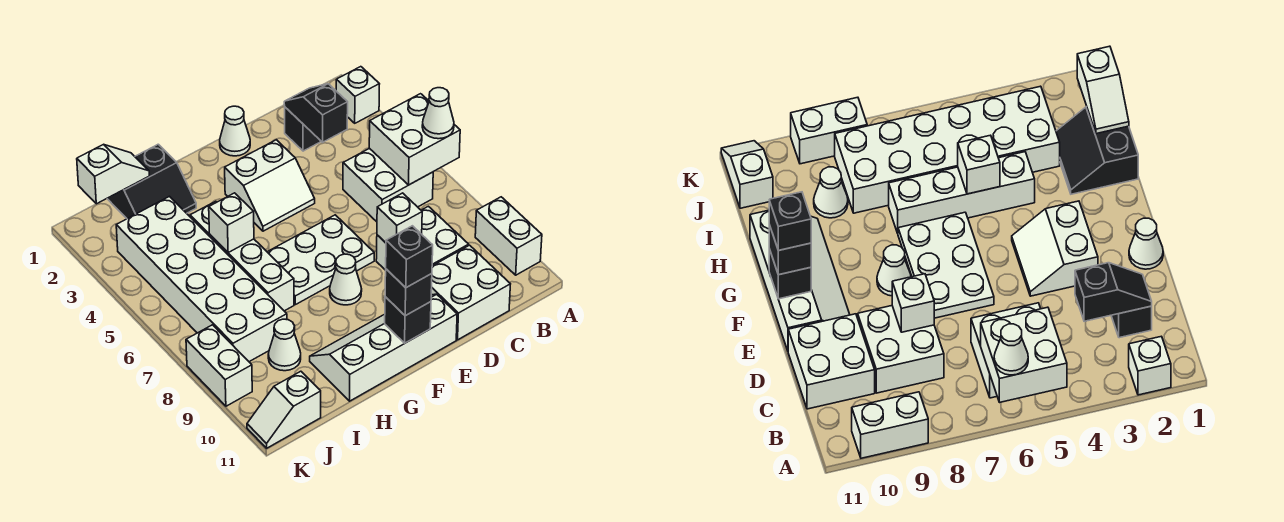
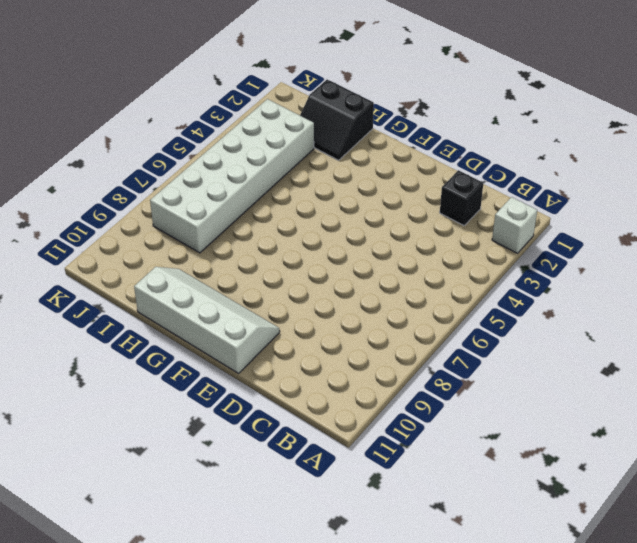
none -> white 1x2 brick [475,197,542,275]
none -> white 2x2 brick [343,148,433,222]
none -> white 2x2 brick [376,206,469,270]

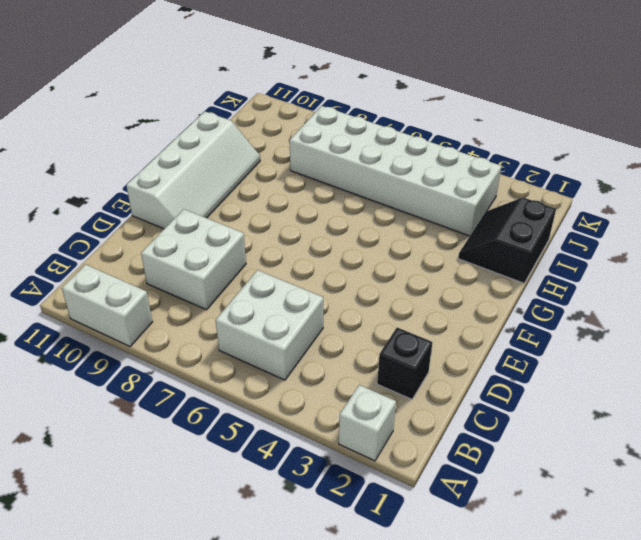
none -> white 2x2 brick [431,245,510,340]
none -> white 1x1 cone [220,106,250,156]
none -> white 2x2 slope [225,140,315,231]

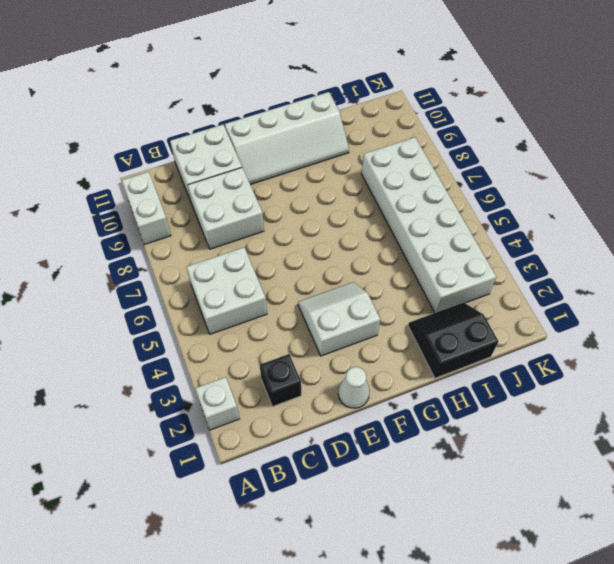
none -> white 2x3 plate [268,215,374,305]
none -> white 1x1 cone [330,254,362,305]
none -> white 1x4 brick [190,201,294,311]

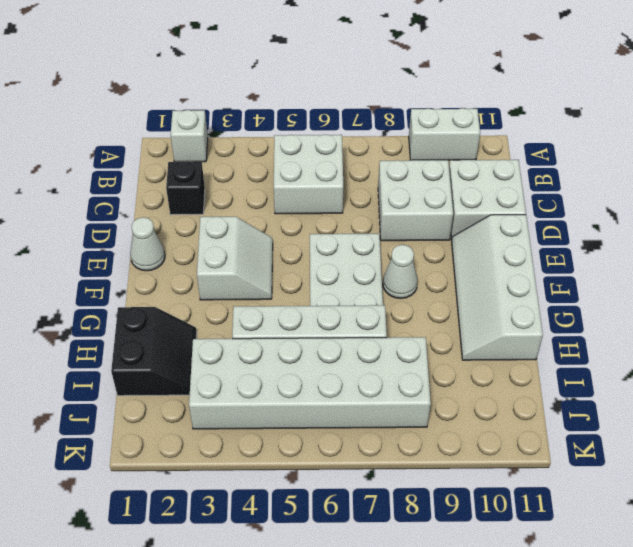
none -> white 1x1 cone [268,319,301,371]
none -> white 1x2 slope [247,371,321,448]
none -> white 1x2 brick [186,325,252,406]

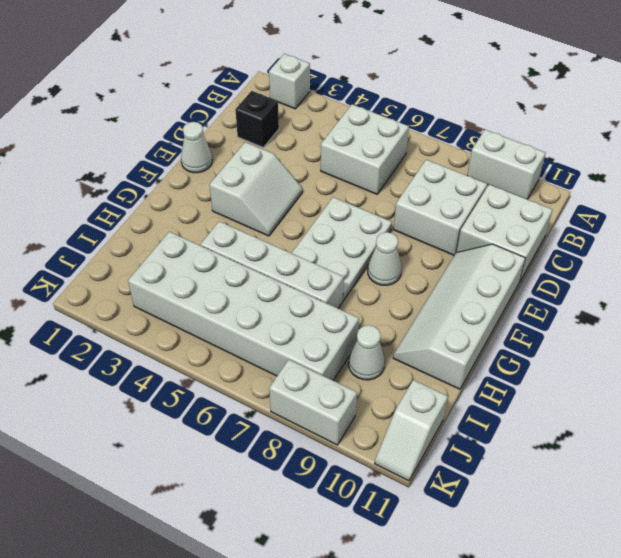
none -> black 2x2 slope [107,144,196,219]
none -> white 2x2 brick [369,94,460,185]
none -> black 1x2 slope [284,84,348,142]

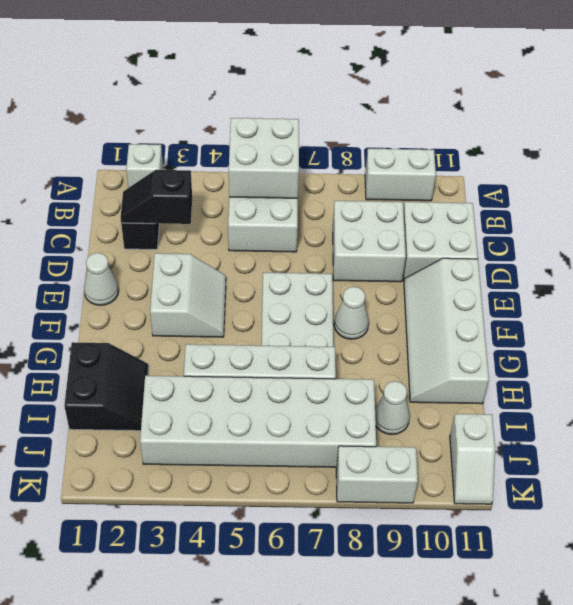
none -> white 1x1 brick [377,193,422,243]
none -> black 1x1 brick [385,297,431,343]
none -> white 1x1 brick [209,193,254,252]

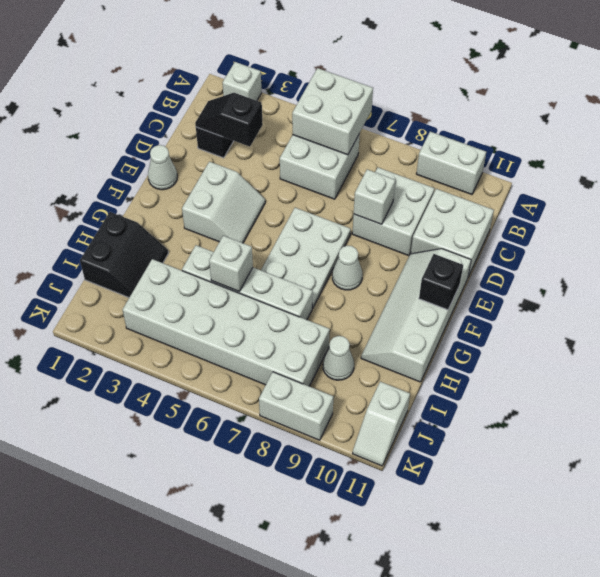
none -> white 1x2 slope [77,144,149,204]
none -> white 1x1 cone [422,88,454,139]
none -> black 1x1 brick [385,269,432,316]

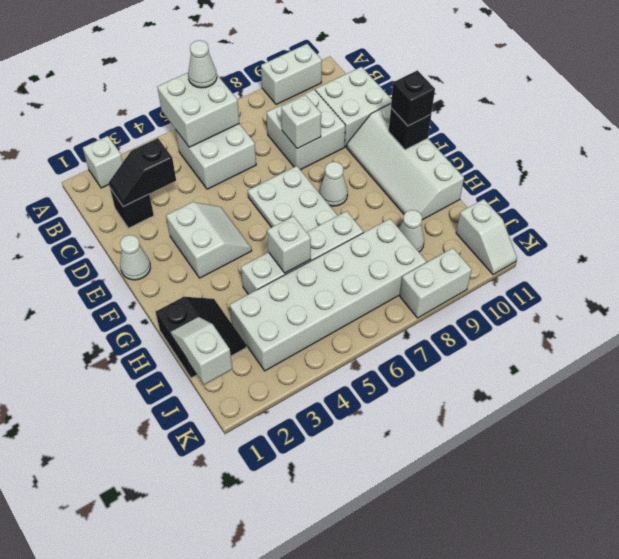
none -> black 1x1 brick [386,226,433,288]

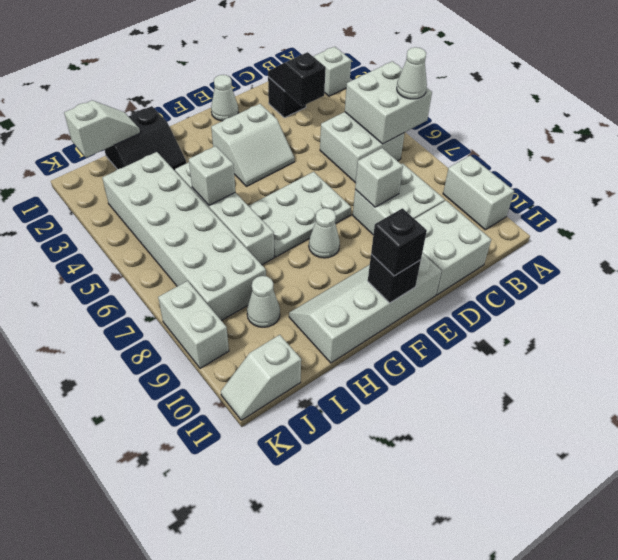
none -> black 1x1 brick [386,226,433,288]

